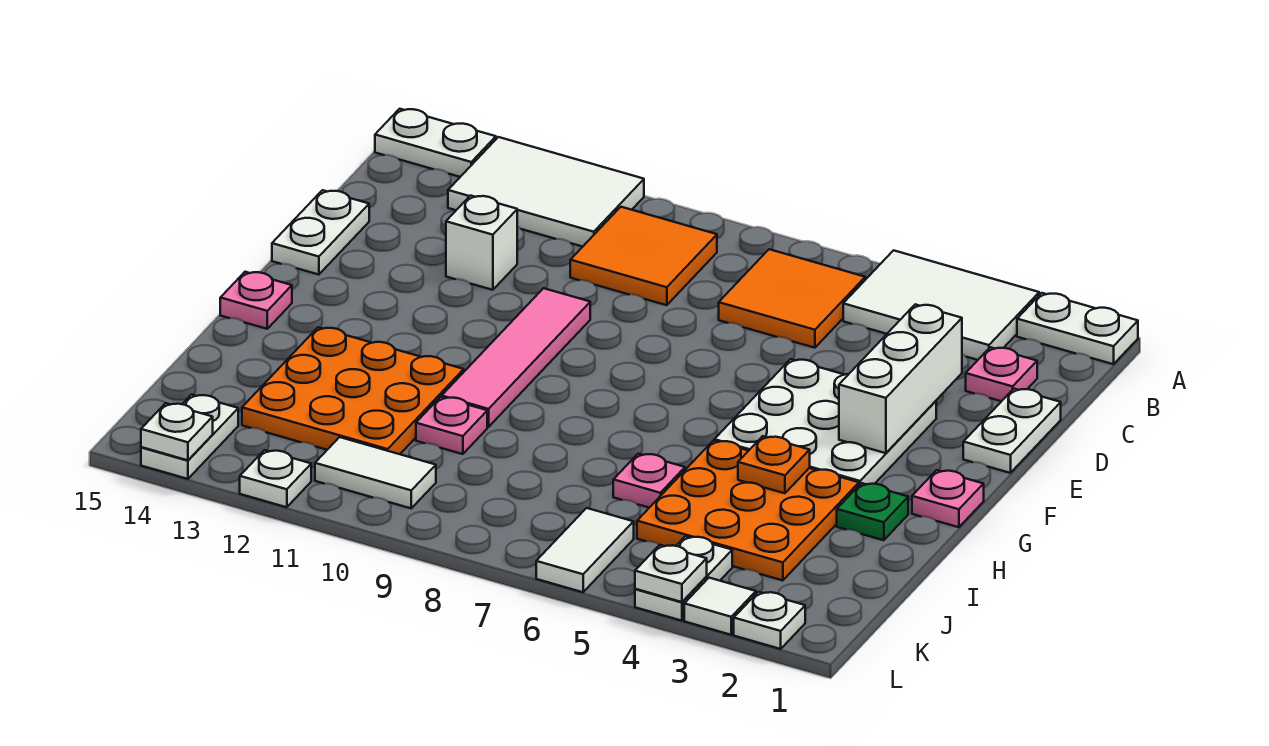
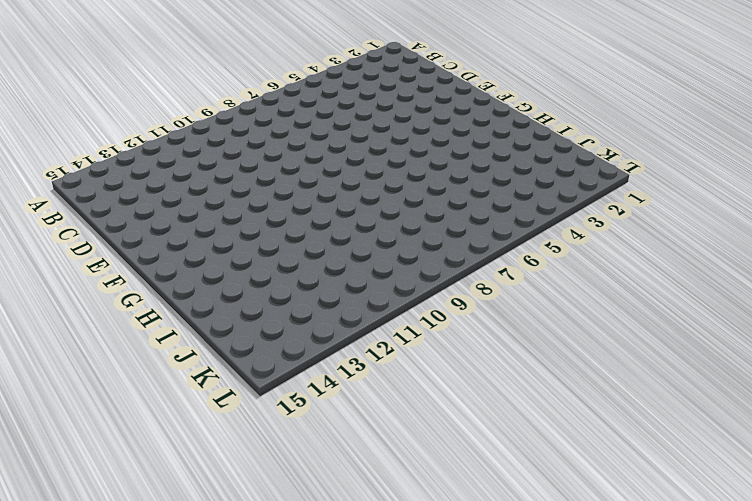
none -> white 1x2 plate [1017,293,1138,364]
none -> white 2x3 tile [843,250,1039,360]
none -> white 2x3 tile [448,137,644,247]
none -> white 1x2 plate [375,109,496,177]

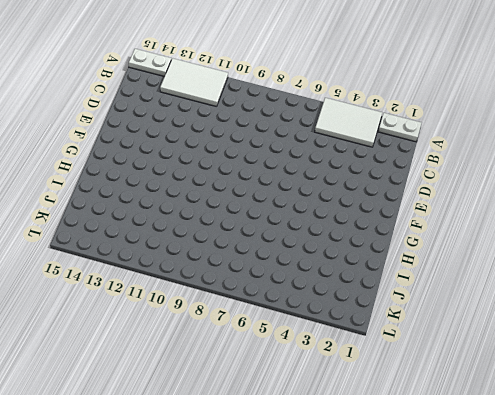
none -> orange 2x2 tile [719,249,865,348]
none -> orange 2x2 tile [570,207,717,305]
none -> pink 1x1 plate [966,347,1037,401]
none -> white 1x2 plate [963,389,1061,473]

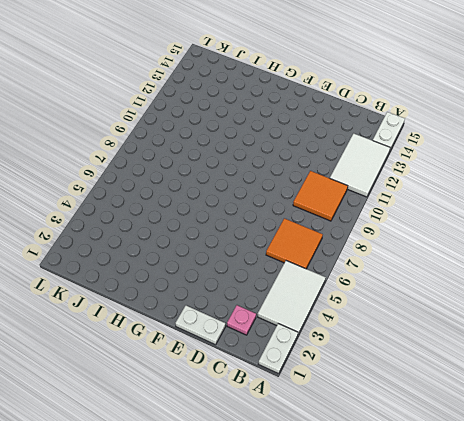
none -> white 1x1 brick [446,196,517,290]
none -> white 1x2 plate [272,190,369,275]
none -> white 3x3 plate [714,359,936,485]
none -> pink 1x4 tile [442,288,590,427]

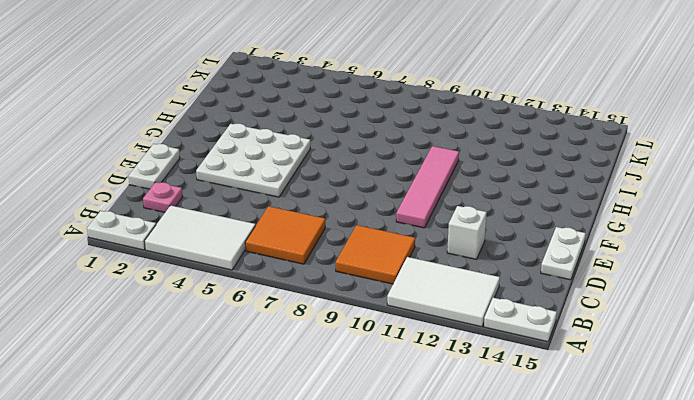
none -> pink 1x1 plate [912,470,984,527]
none -> pink 1x1 plate [220,272,292,329]
none -> green 1x1 plate [837,483,908,540]
none -> orange 3x3 plate [637,441,859,581]

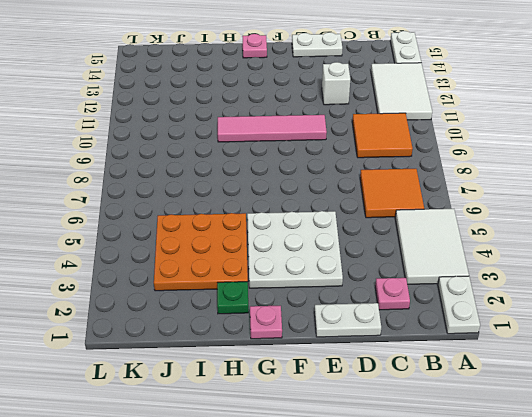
none -> orange 3x3 plate [242,327,464,454]
none -> pink 1x1 plate [613,454,685,508]
none -> pink 1x1 plate [416,397,487,454]
none -> white 1x2 plate [635,536,732,621]

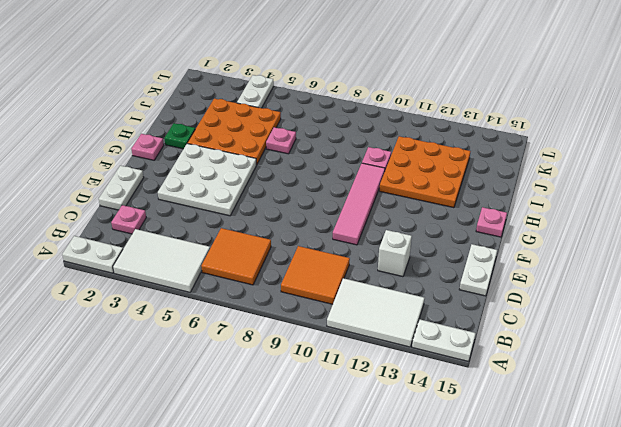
none -> white 1x2 tile [536,508,634,592]
none -> white 1x2 tile [315,437,436,508]
none -> white 1x2 plate [141,395,238,479]
none -> white 1x1 plate [734,592,805,649]

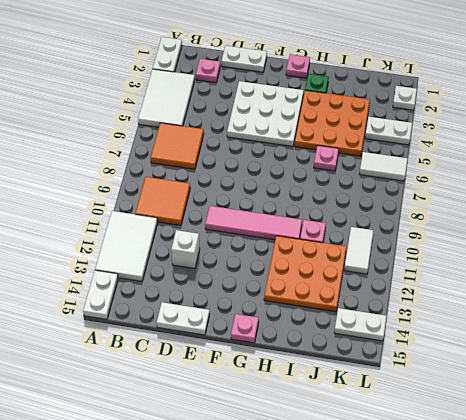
none -> white 1x1 tile [684,578,756,635]
none -> white 1x1 plate [240,450,311,507]
none -> white 1x3 brick [839,304,962,453]
none -> orange 1x1 plate [738,436,810,493]

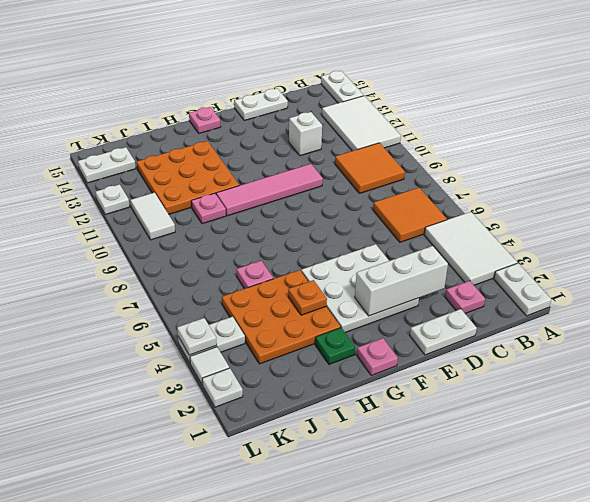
none -> white 1x2 tile [536,508,634,592]
none -> white 1x1 plate [141,403,213,460]

